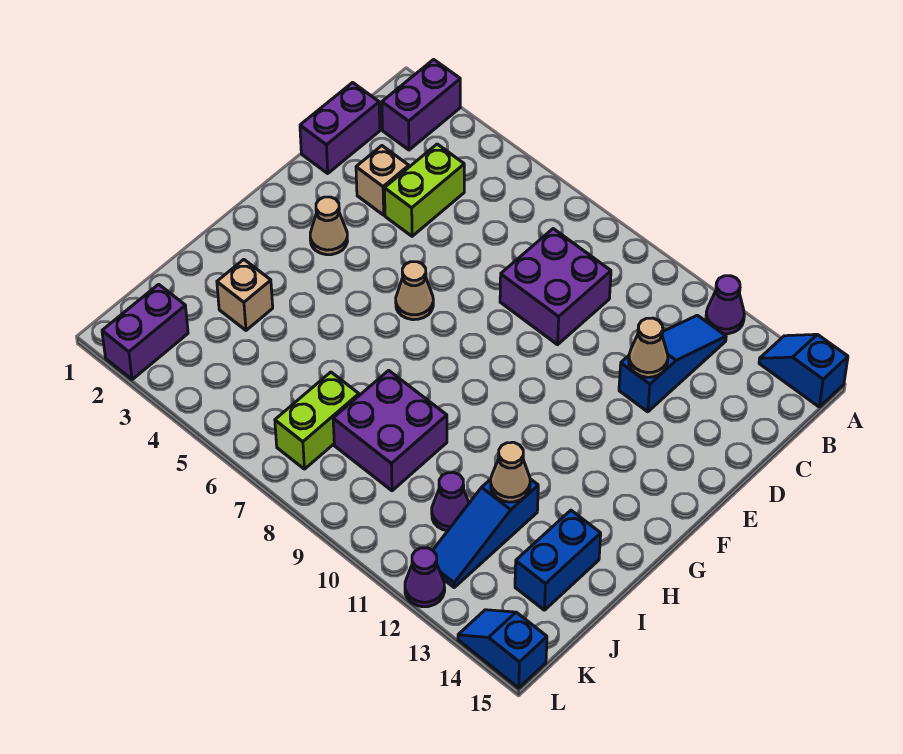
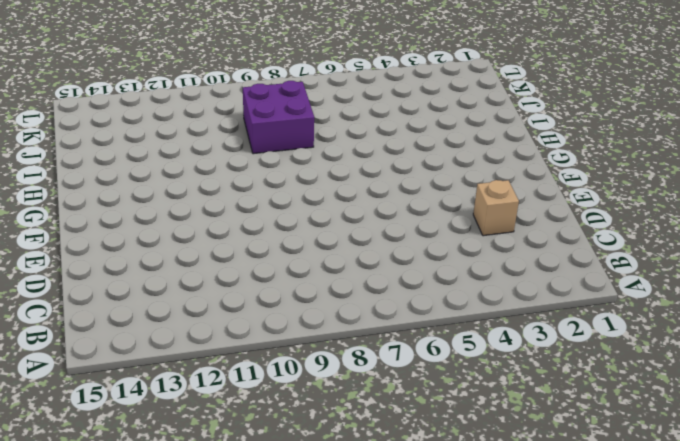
none -> purple 1x2 brick [382,59,460,150]
none -> purple 1x1 cone [706,276,744,334]
none -> blue 1x2 slope [759,334,848,407]

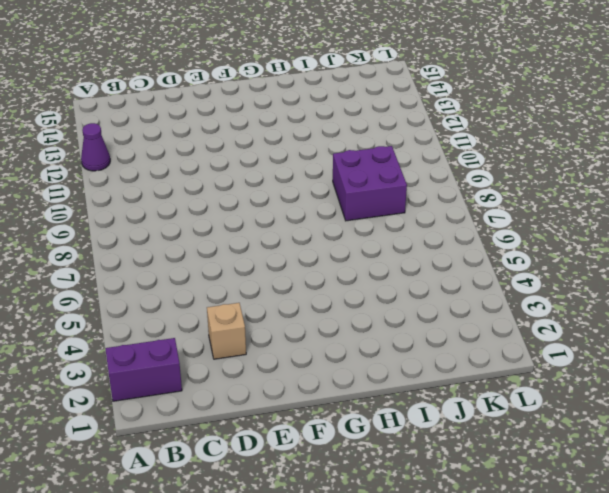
none -> blue 1x2 slope [759,334,848,407]
none -> blue 1x3 slope [619,315,726,412]
none -> purple 1x2 brick [300,83,380,173]

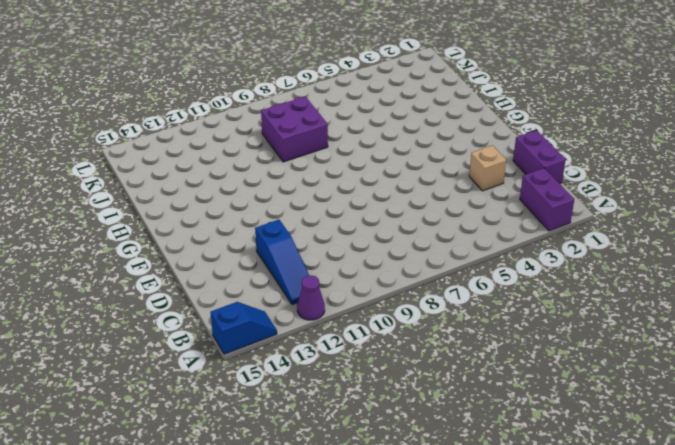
none -> lime 1x2 brick [384,144,464,236]
none -> purple 2x2 brick [500,229,611,345]
none -> tan 1x1 cone [310,197,347,255]

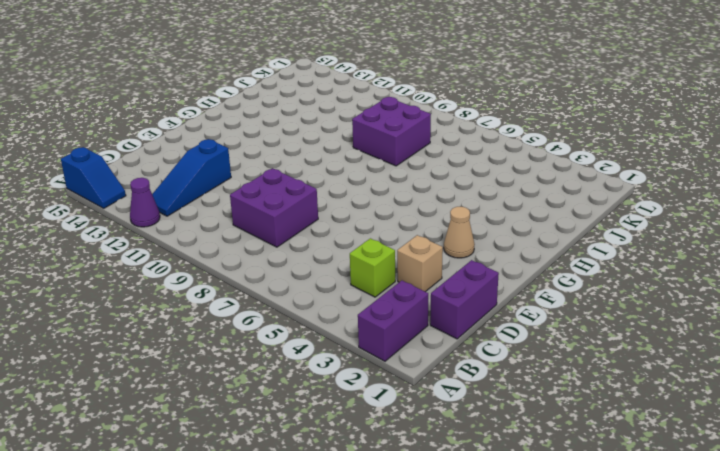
lime 1x1 brick [350,238,395,297] -> lime 1x2 brick [384,144,464,236]
none -> tan 1x1 cone [396,262,433,320]
none -> tan 1x1 brick [217,259,273,330]
none -> blue 1x3 slope [433,479,538,587]

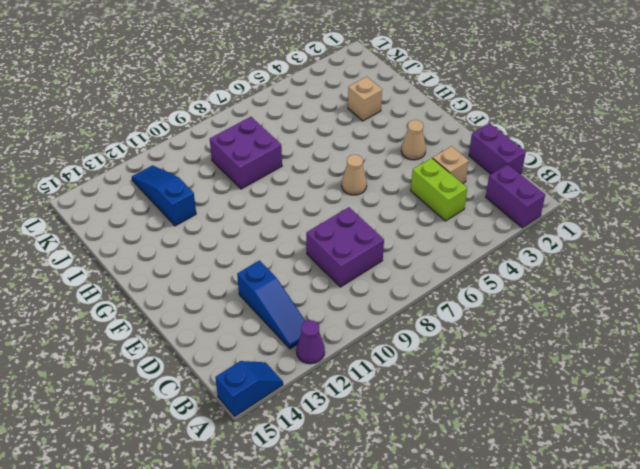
none -> blue 1x2 brick [515,510,601,610]
none -> lime 1x2 brick [275,372,359,469]
none -> purple 1x1 cone [432,472,469,531]

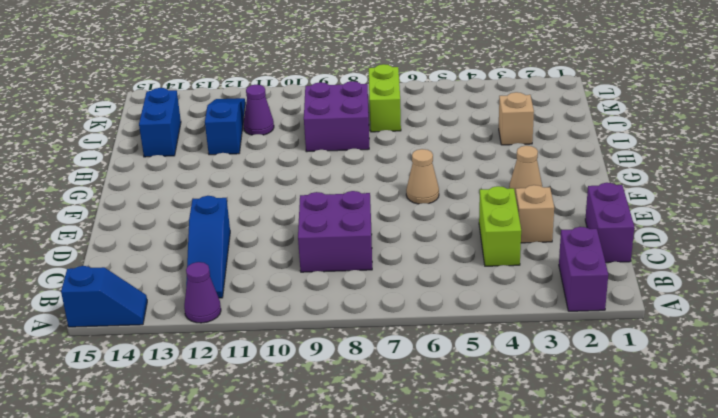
none -> purple 1x2 brick [102,284,188,380]
none -> purple 1x1 cone [405,548,445,607]
none -> blue 1x2 slope [458,610,547,688]

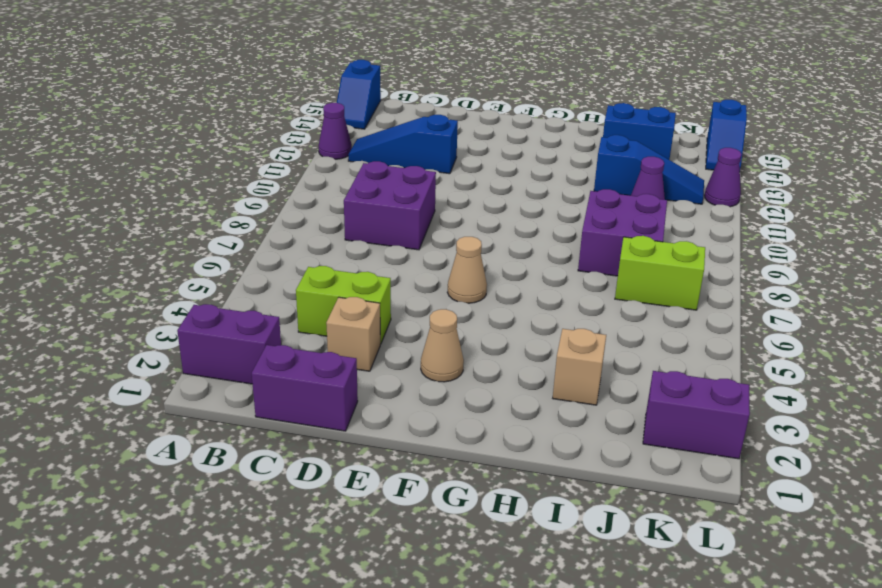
none -> tan 1x1 cone [629,318,668,377]
none -> tan 1x1 cone [491,442,530,502]

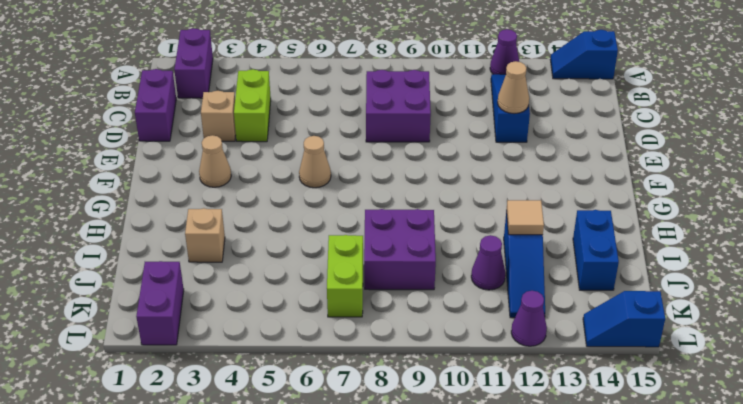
tan 1x1 tile [506,200,544,235] -> tan 1x1 cone [491,442,530,502]

